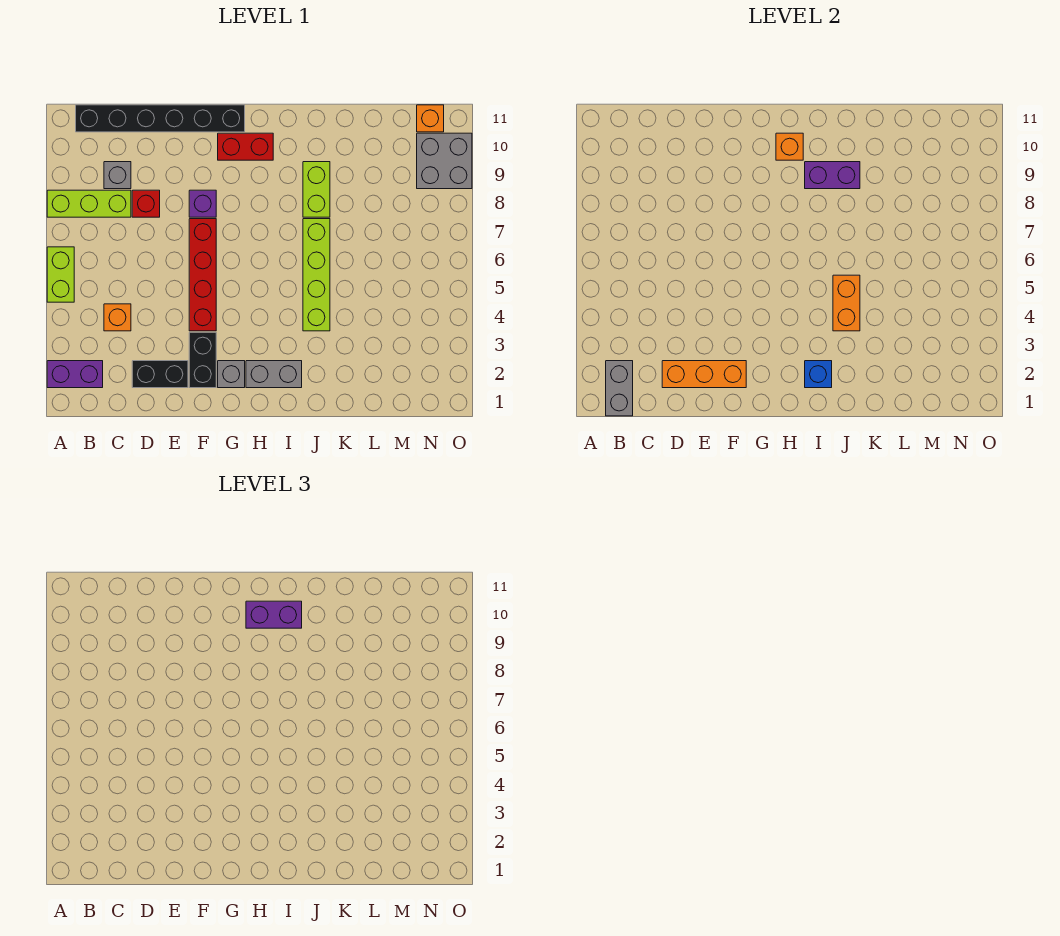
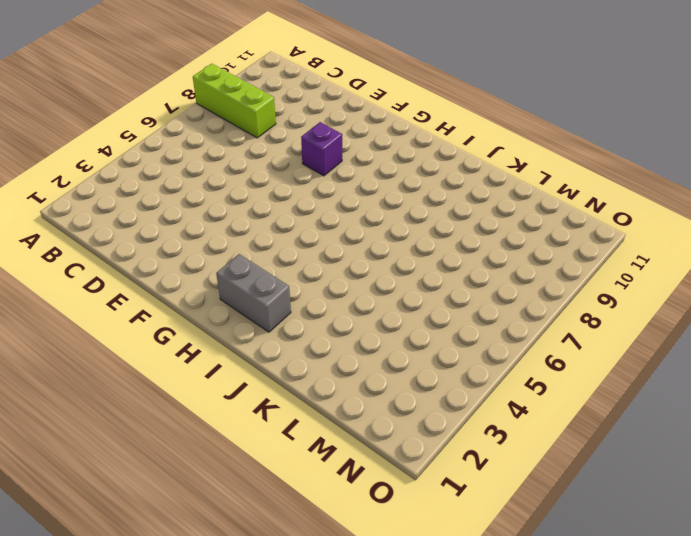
none -> purple 1x2 brick [47,361,103,388]
none -> lime 1x2 brick [47,247,74,302]
none -> black 1x6 brick [76,105,245,132]

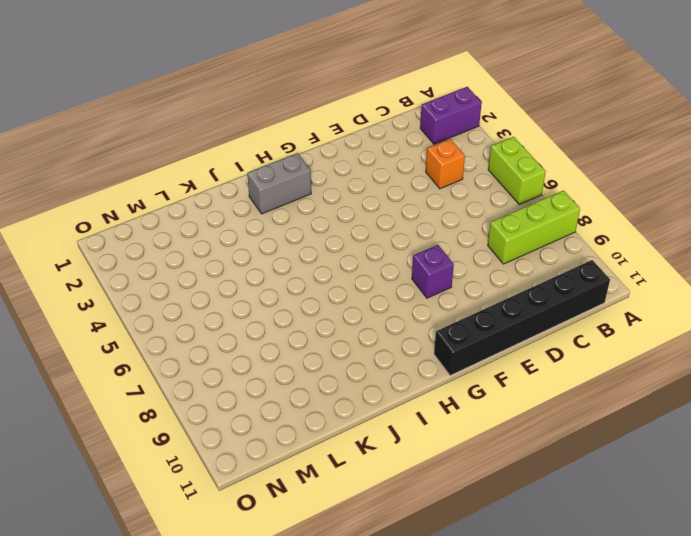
none -> grey 1x1 brick [104,162,131,189]
none -> black 1x2 brick [132,361,188,388]
none -> red 1x1 brick [132,190,160,217]

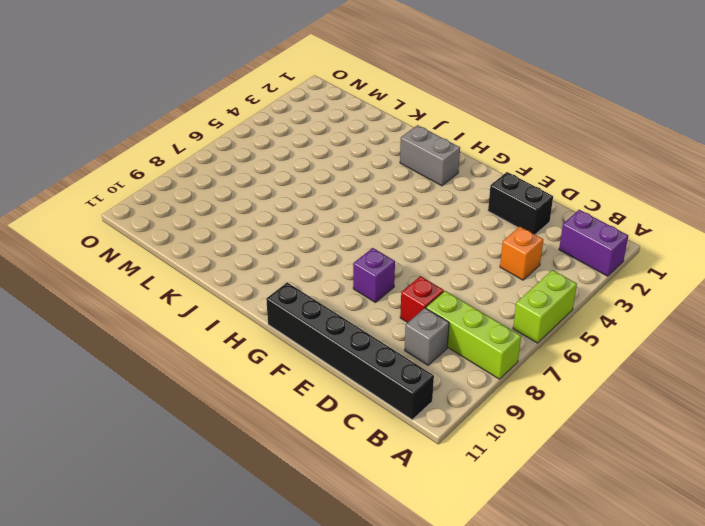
none -> black 1x2 brick [189,332,216,388]
none -> red 1x4 brick [189,219,216,331]
none -> grey 1x1 brick [218,361,245,388]

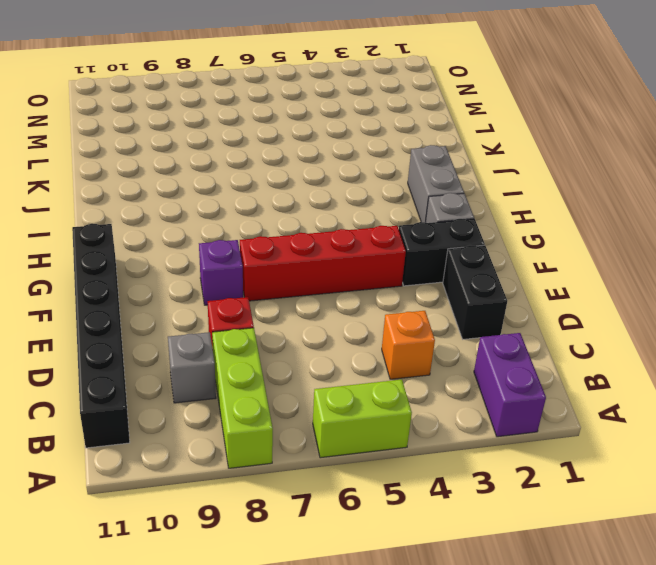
none -> red 1x2 brick [218,133,273,160]
none -> lime 1x4 brick [303,219,330,331]
none -> lime 1x2 brick [303,162,330,217]

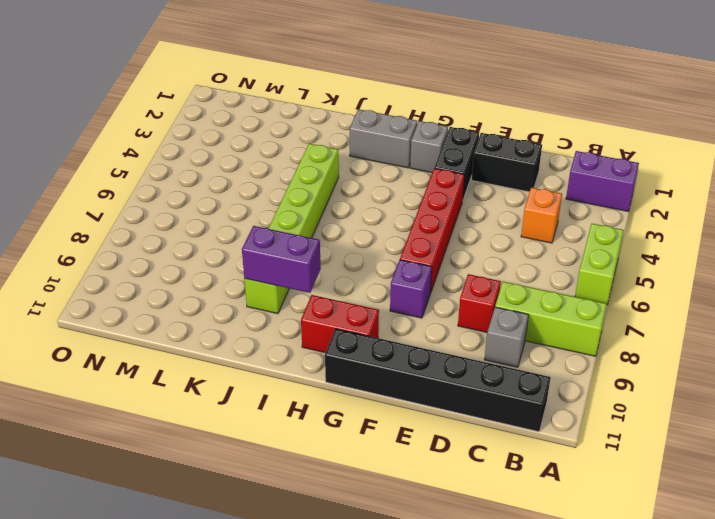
none -> grey 2x2 brick [417,133,472,189]
none -> orange 1x1 brick [417,105,444,132]
none -> grey 1x2 brick [606,361,633,416]

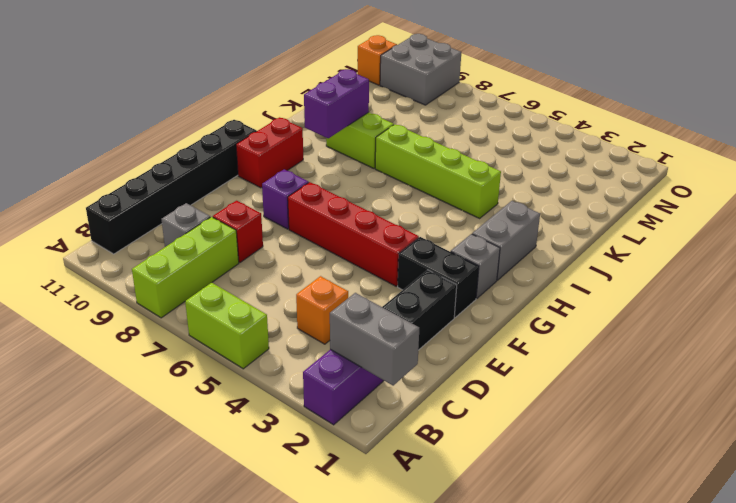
none -> orange 1x3 brick [662,361,746,388]
none -> orange 1x1 brick [776,133,803,160]
none -> blue 1x1 brick [805,361,832,388]

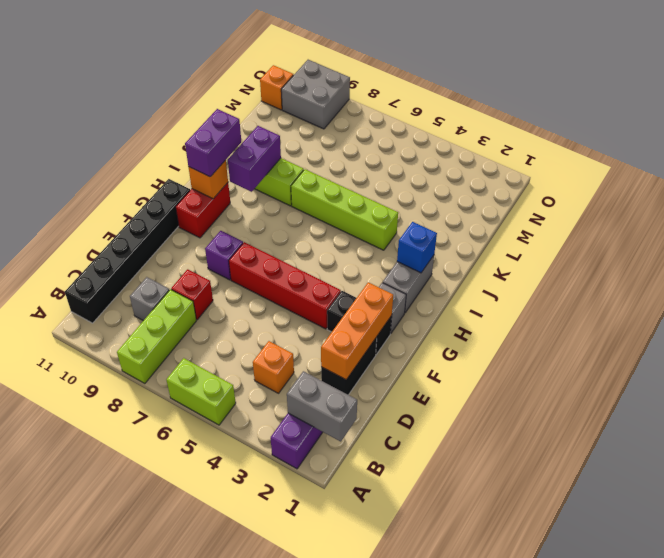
none -> orange 1x2 brick [833,275,860,331]

